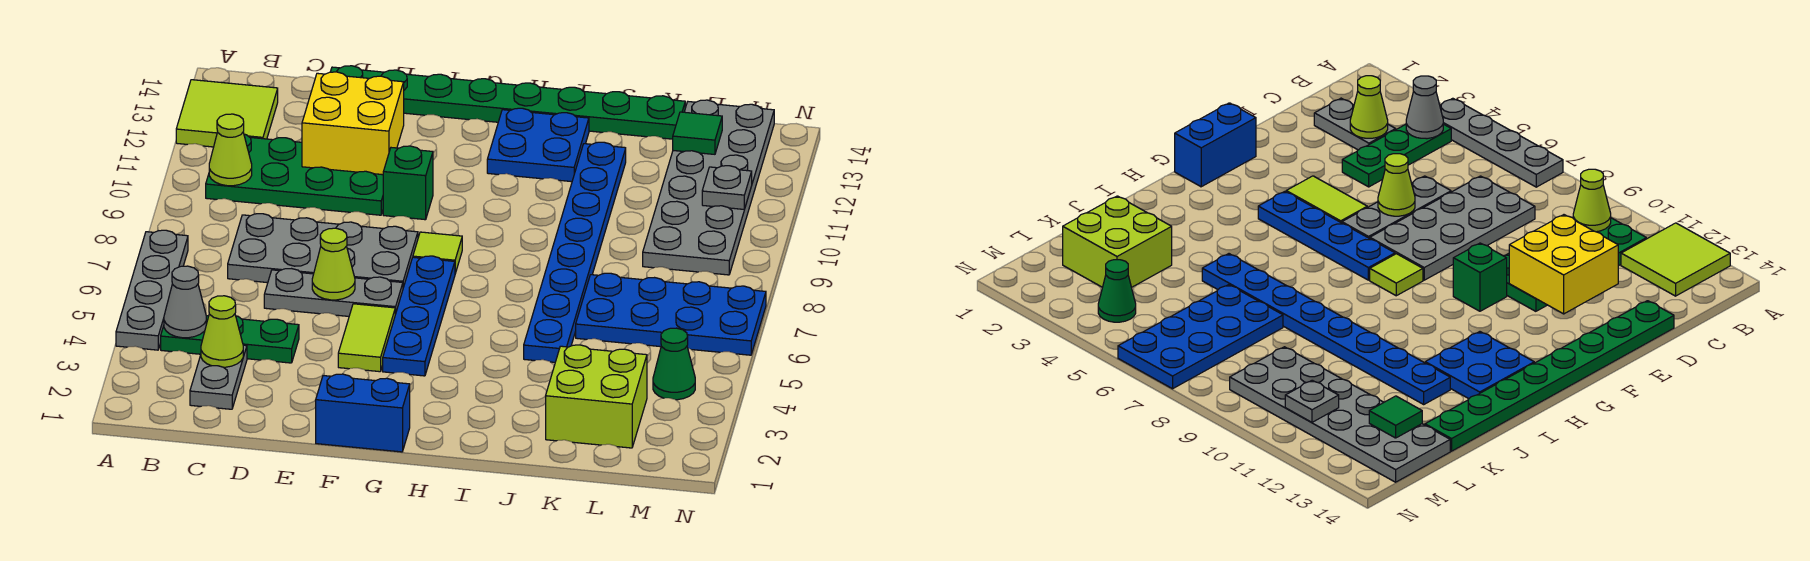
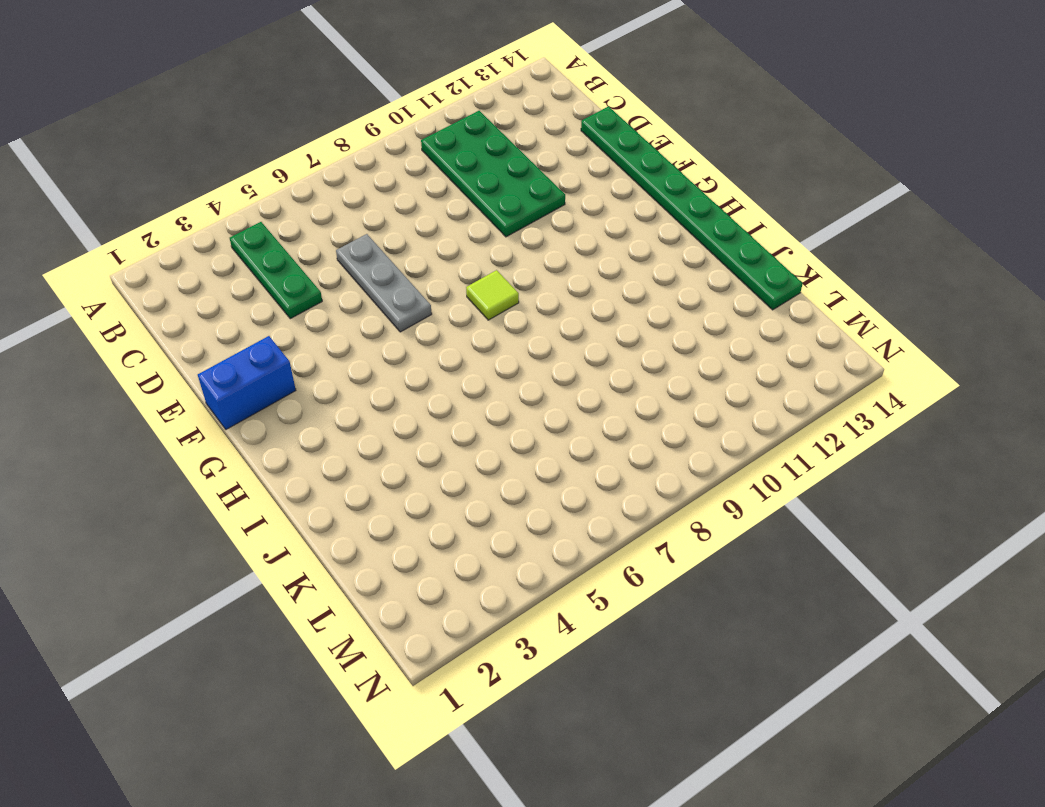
blue 1x2 brick [198,336,296,429] -> blue 1x2 brick turned to [316,374,410,452]
none -> grey 1x4 plate [116,230,188,350]
none -> lime 2x2 tile [176,80,278,147]
none -> grey 1x2 plate [190,345,247,409]

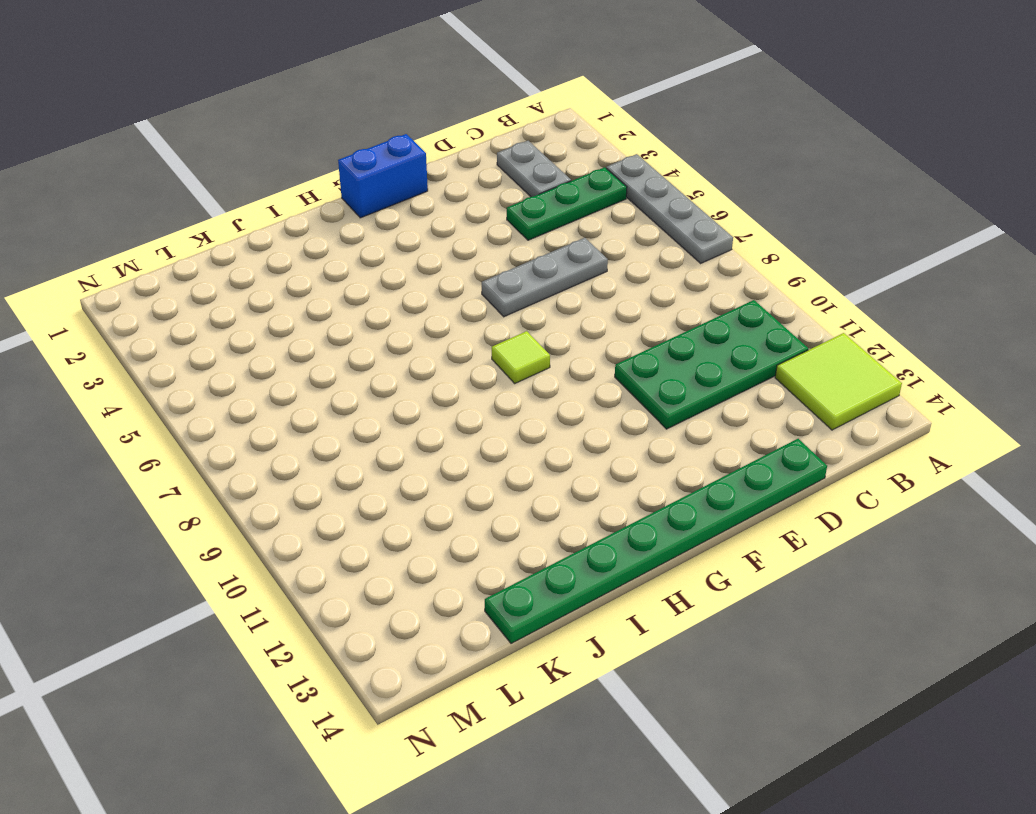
none -> grey 2x4 plate [228,214,418,287]
none -> lime 1x2 tile [338,304,395,372]
none -> green 1x1 brick [383,146,433,220]

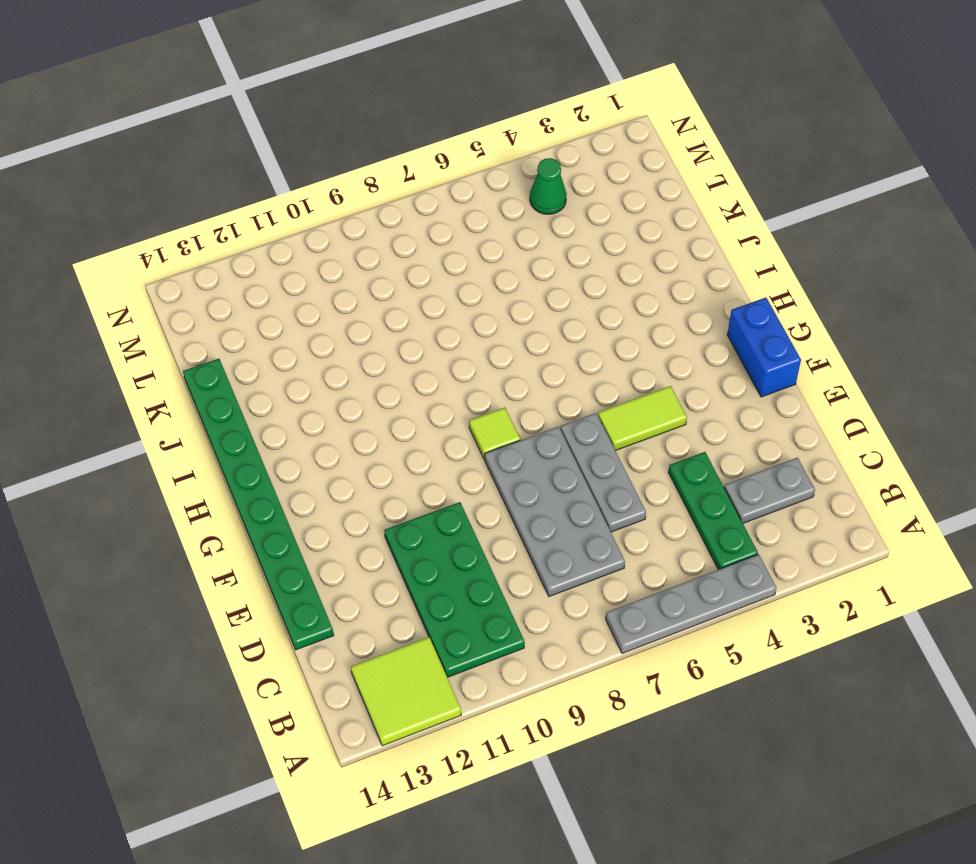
none -> green 1x1 brick [383,146,433,220]
none -> blue 1x4 plate [383,256,455,376]
none -> blue 2x2 plate [487,108,589,182]

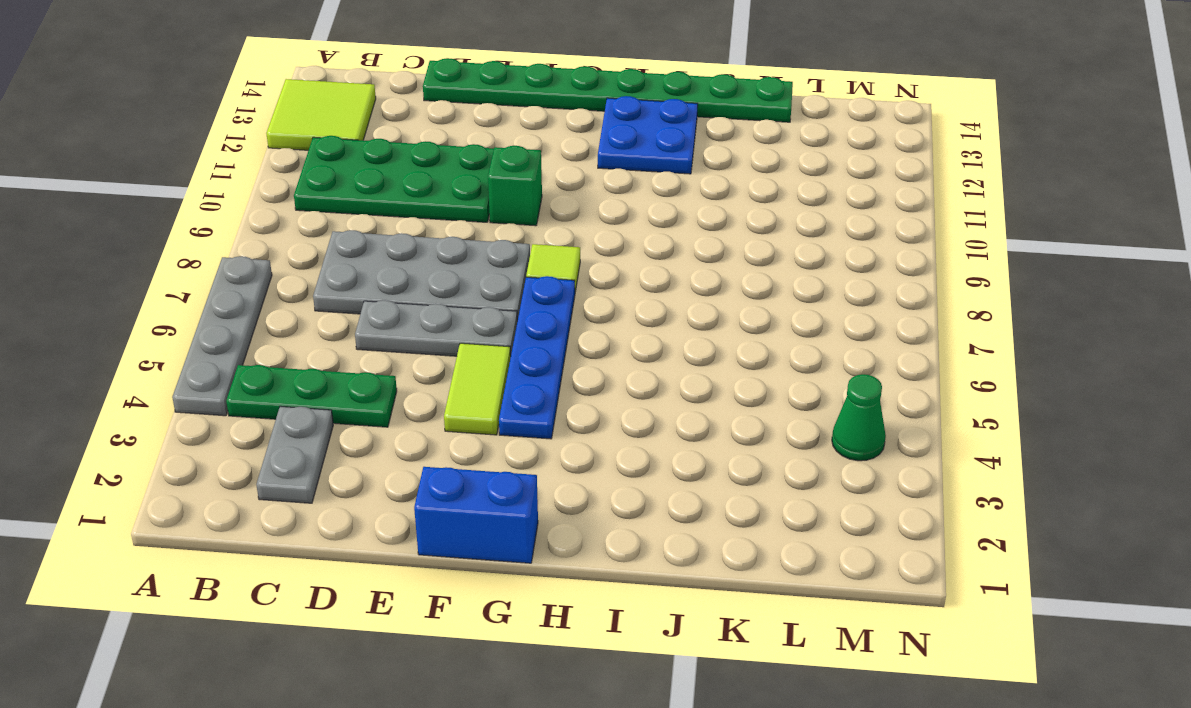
none -> blue 1x8 plate [524,142,626,362]
none -> lime 2x2 brick [546,345,647,448]
none -> blue 2x4 plate [576,273,766,355]

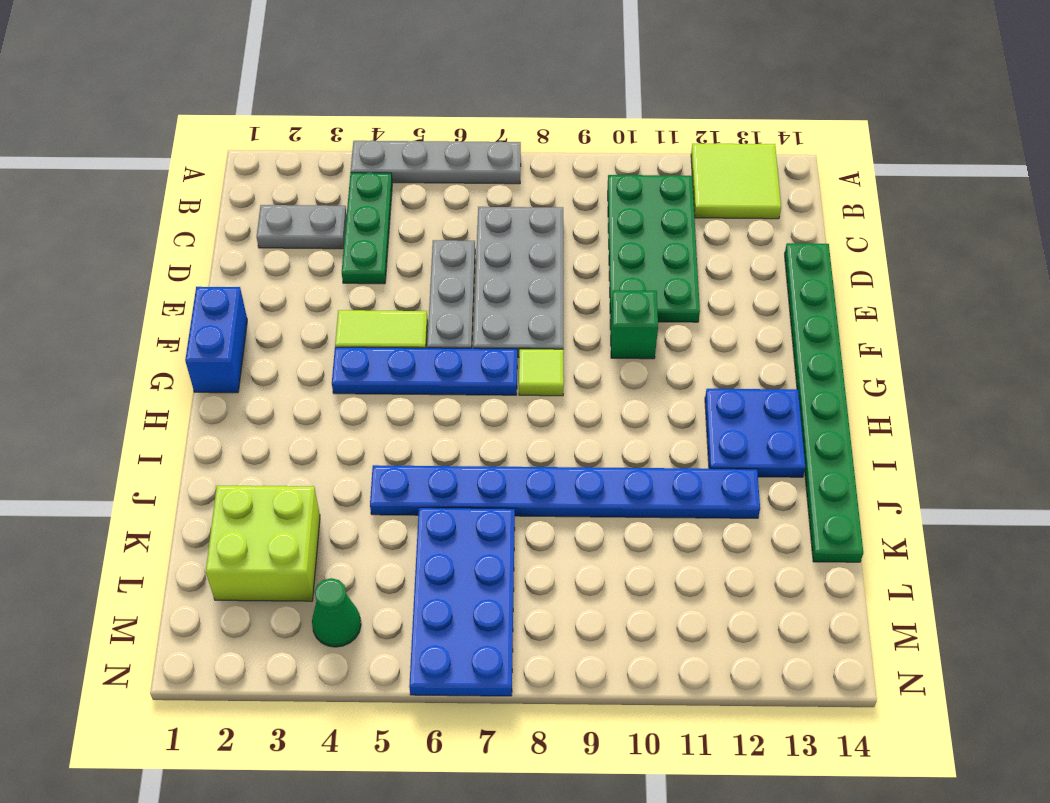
none -> grey 2x6 plate [643,100,774,275]
none -> grey 1x1 cone [164,266,206,338]
none -> lime 1x1 cone [209,114,252,186]

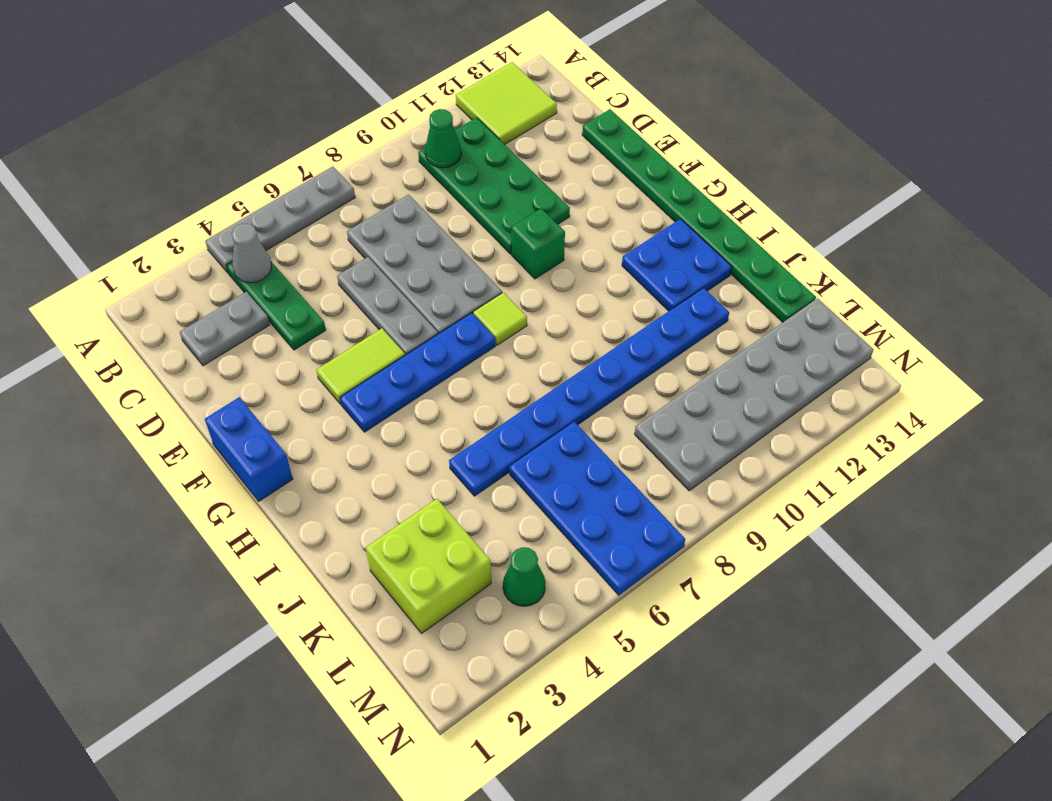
green 1x1 cone [425,109,461,168] -> lime 1x1 cone [209,114,252,186]
none -> lime 1x1 cone [201,296,243,367]
none -> yellow 2x2 brick [302,72,404,175]
none -> lime 1x1 cone [312,228,355,300]

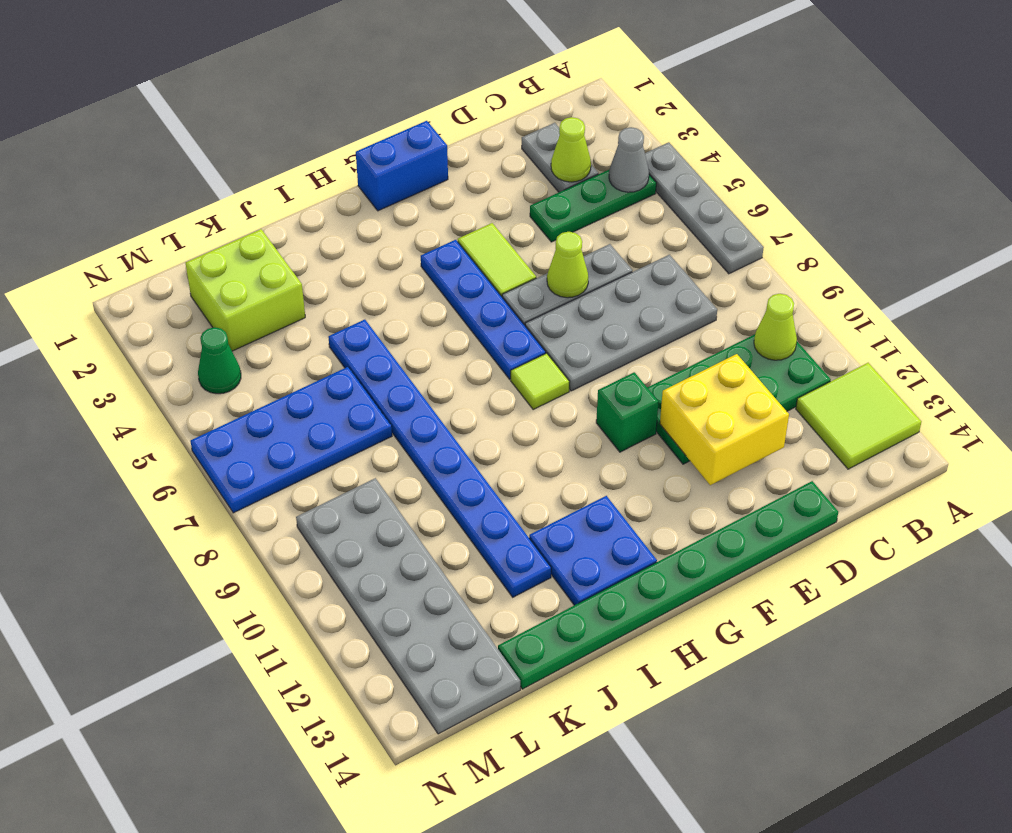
none -> green 1x1 tile [673,112,722,154]
none -> grey 1x1 plate [702,166,752,209]

